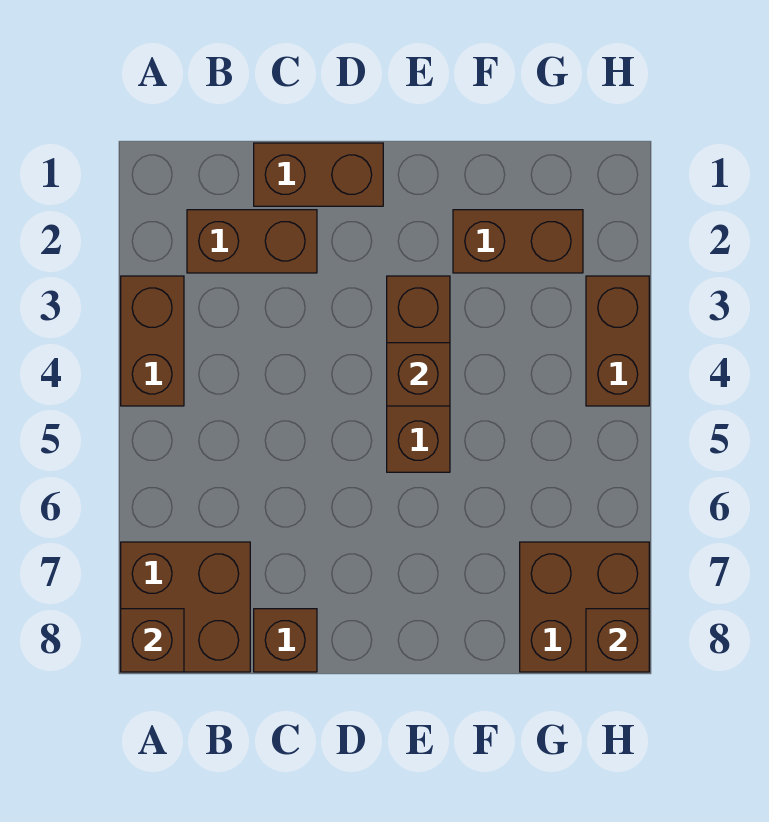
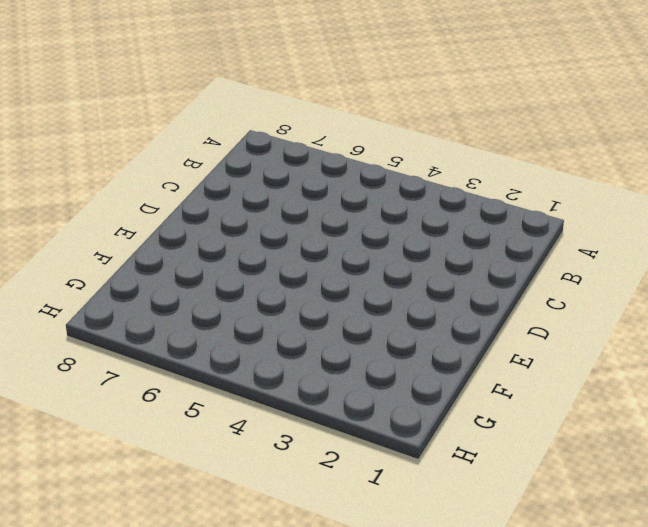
none -> brown 1x2 brick [121,276,184,406]
none -> brown 2x2 brick [121,542,250,672]
none -> brown 1x2 brick [187,210,317,273]

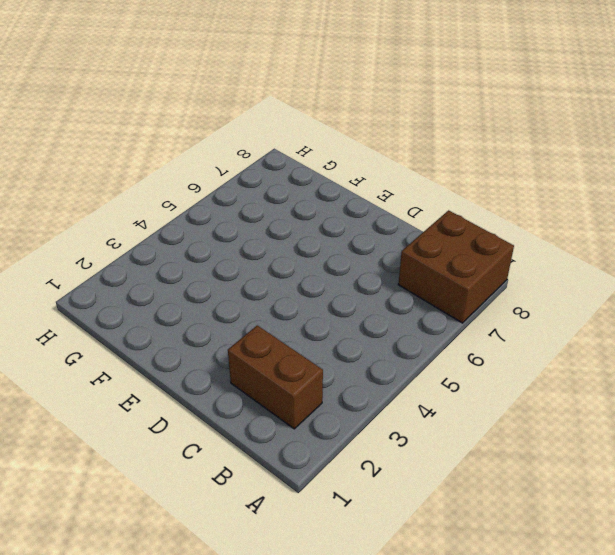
none -> brown 1x2 brick [121,276,184,406]
none -> brown 1x2 brick [254,143,383,206]
none -> brown 1x1 brick [254,609,317,672]

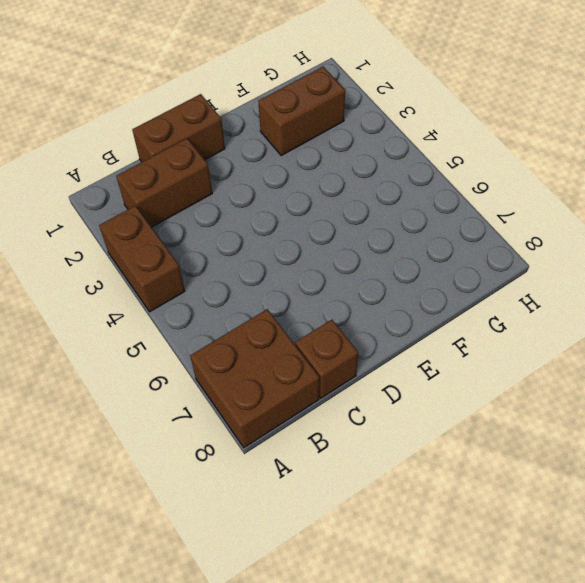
none -> brown 1x3 brick [387,276,450,472]
none -> brown 2x2 brick [520,542,649,672]
none -> brown 1x2 brick [586,276,649,406]

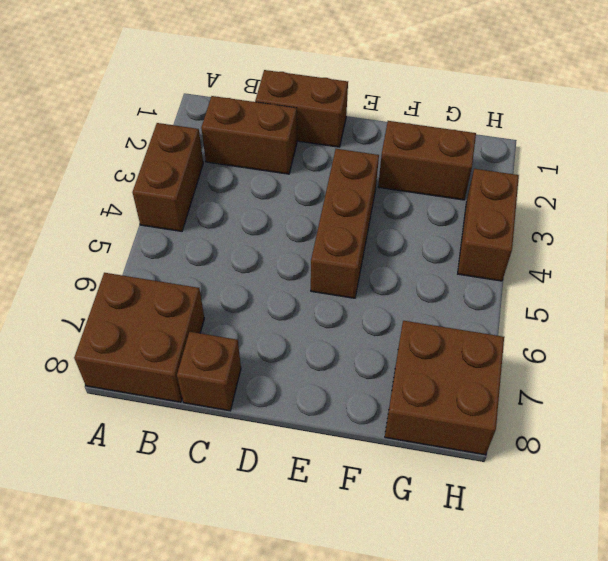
none -> brown 1x1 brick [121,609,184,672]
none -> brown 1x1 brick [387,343,450,406]
none -> brown 1x1 brick [586,609,649,672]

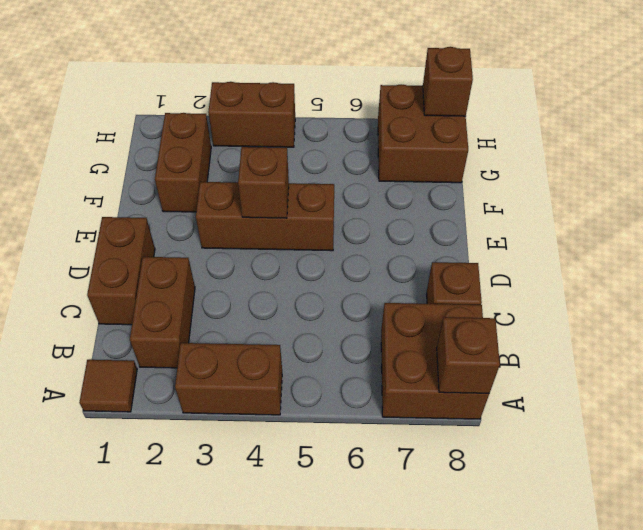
brown 1x1 tile [79,360,137,412] -> none

